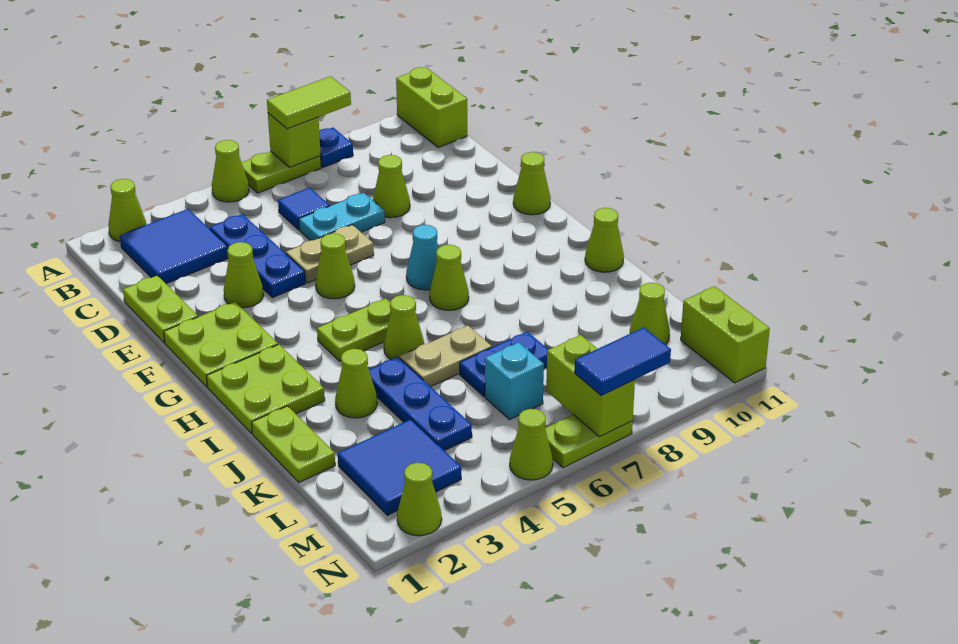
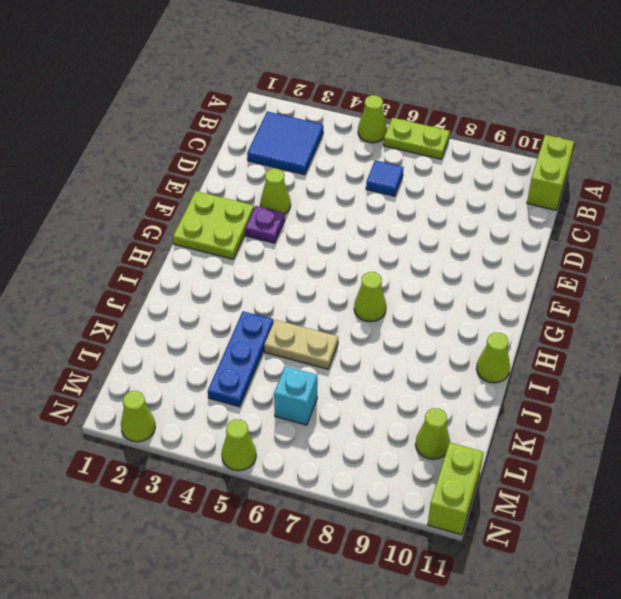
purple 1x1 plate [245,206,285,243] -> none
none -> lime 1x1 cone [108,179,146,242]
none -> blue 1x1 plate [319,128,353,167]
none -> blue 1x3 plate [210,214,306,298]
none -> lime 1x2 plate [123,275,198,343]

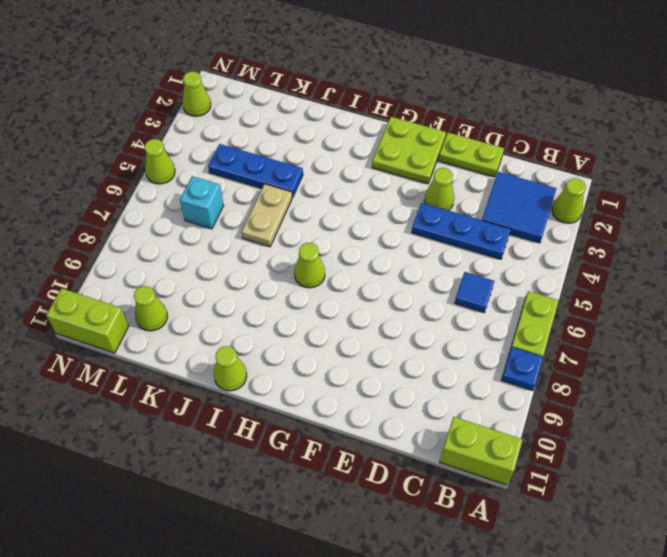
none -> lime 1x1 cone [212,140,249,202]
none -> cyan 1x2 plate [299,193,385,240]
none -> lime 1x1 cone [373,155,410,218]
none -> tan 1x2 plate [286,225,374,283]

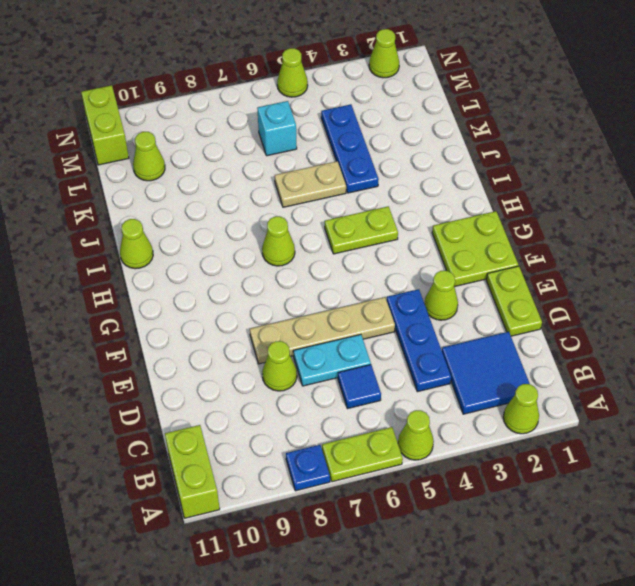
tan 1x4 plate [250,297,395,364] -> tan 1x2 plate [286,225,374,283]
none -> lime 1x1 cone [315,233,355,299]
none -> lime 1x1 cone [513,152,550,215]
none -> cyan 1x1 cone [406,225,439,290]
none -> lime 2x2 plate [207,345,325,433]

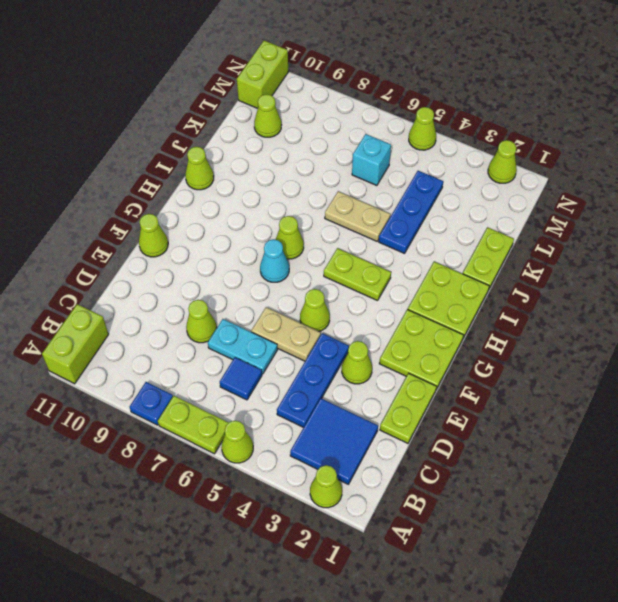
none -> lime 1x1 cone [384,295,424,360]
none -> lime 1x1 cone [335,349,377,418]
none -> blue 1x2 plate [460,332,548,396]
none -> blue 2x2 tile [338,419,461,515]

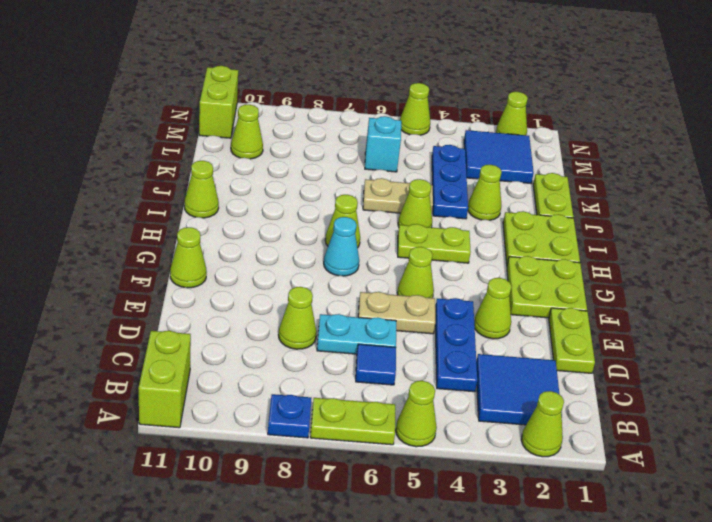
none -> blue 1x2 plate [460,332,548,396]
none -> lime 1x2 plate [545,415,633,468]
none -> lime 1x1 brick [268,113,321,167]
none -> lime 1x2 brick [546,335,635,437]

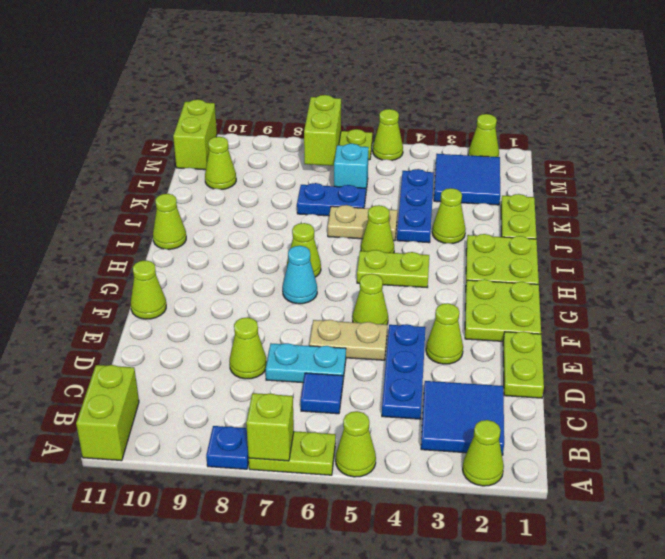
none -> lime 1x2 tile [267,76,351,129]
none -> blue 1x2 tile [575,327,671,396]

